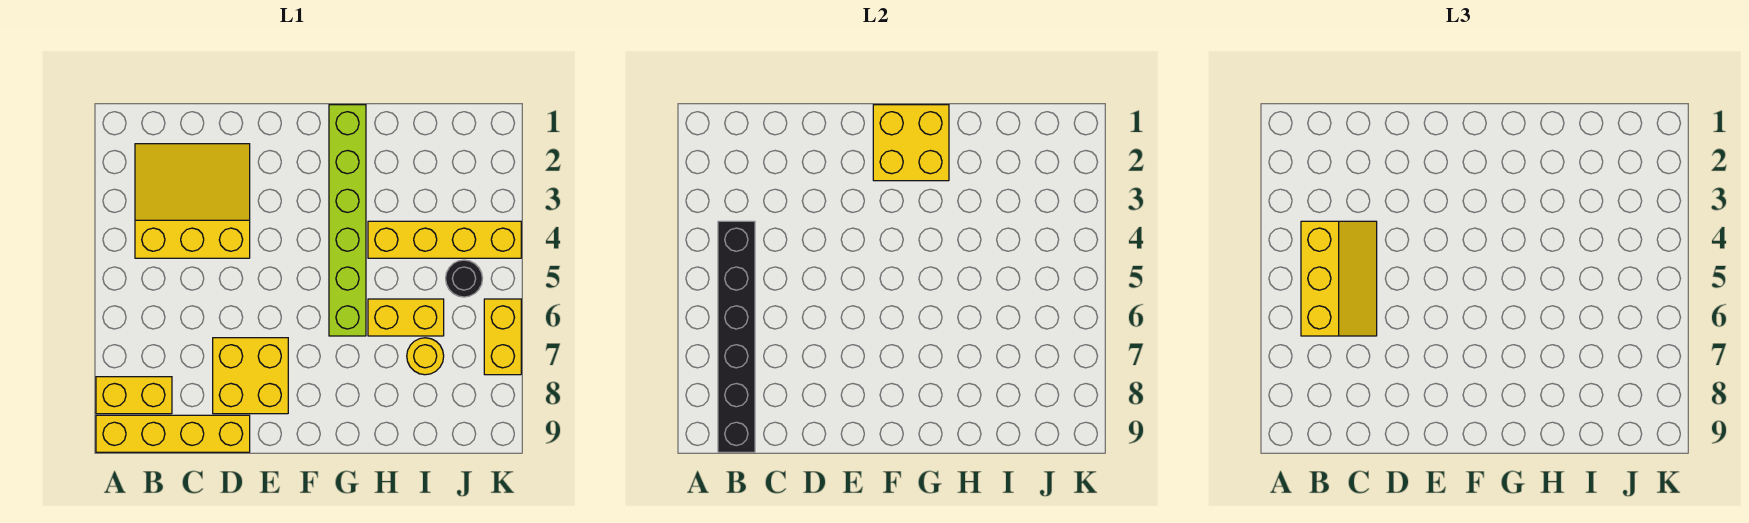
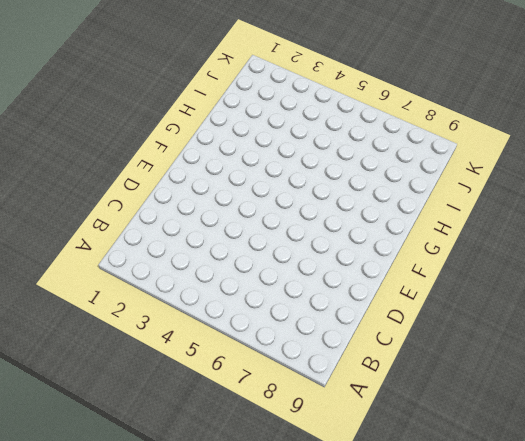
none -> yellow 1x2 brick [96,377,172,414]
none -> yellow 1x4 brick [96,415,250,452]
none -> yellow 3x3 slope [135,144,250,258]

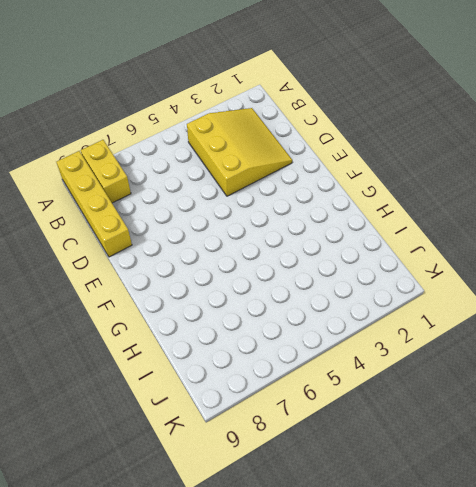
none -> yellow 2x2 brick [213,338,288,414]
none -> lime 1x6 brick [329,105,366,336]
none -> yellow 1x4 brick [368,221,521,258]

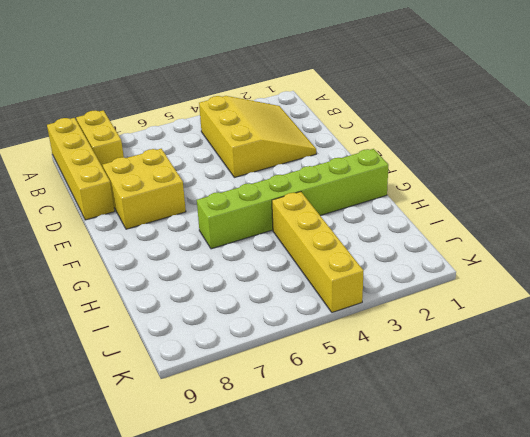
none -> yellow 1x2 brick [368,299,444,336]
none -> yellow 1x1 round brick [407,338,444,375]
none -> black 1x1 round brick [446,260,482,297]

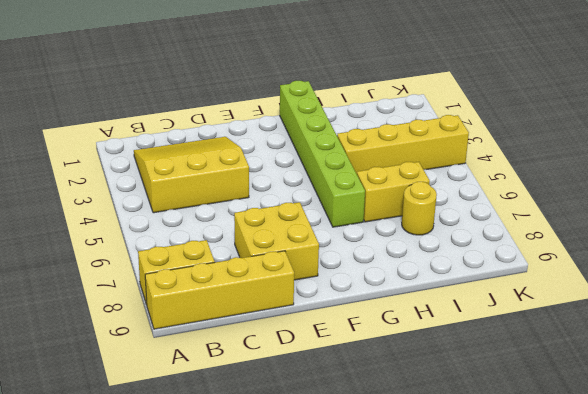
none -> black 1x1 round brick [446,260,482,297]
none -> yellow 1x2 brick [484,299,521,375]
none -> black 1x6 brick [718,221,755,452]

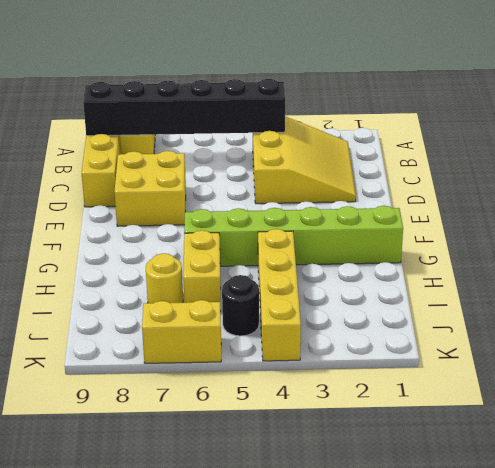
none -> yellow 2x2 brick [873,105,949,181]
none -> yellow 2x3 slope [1301,221,1377,336]

